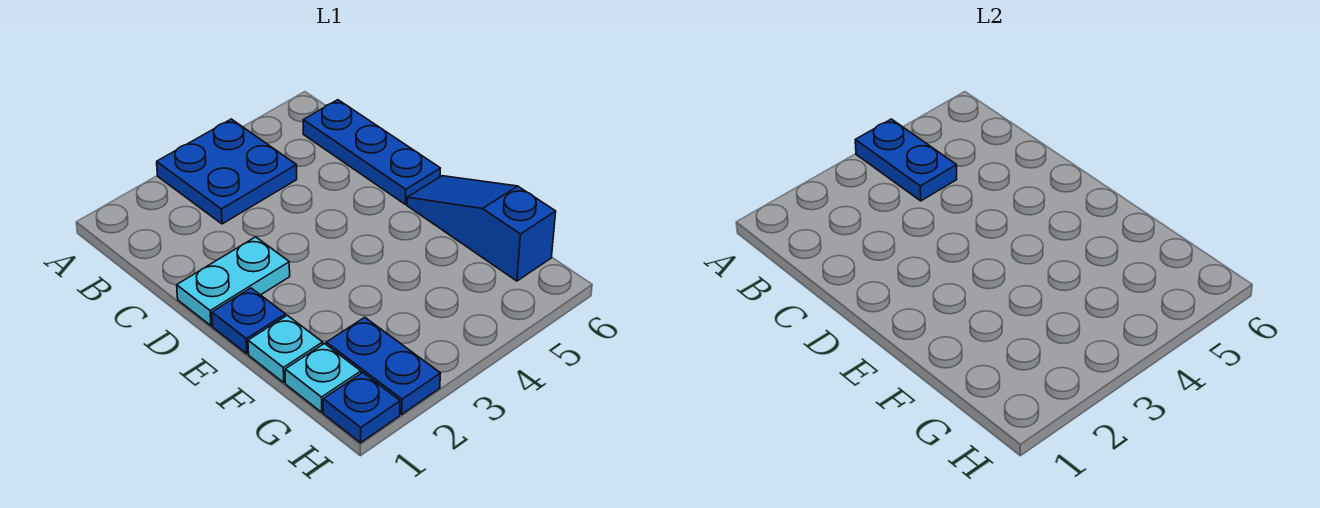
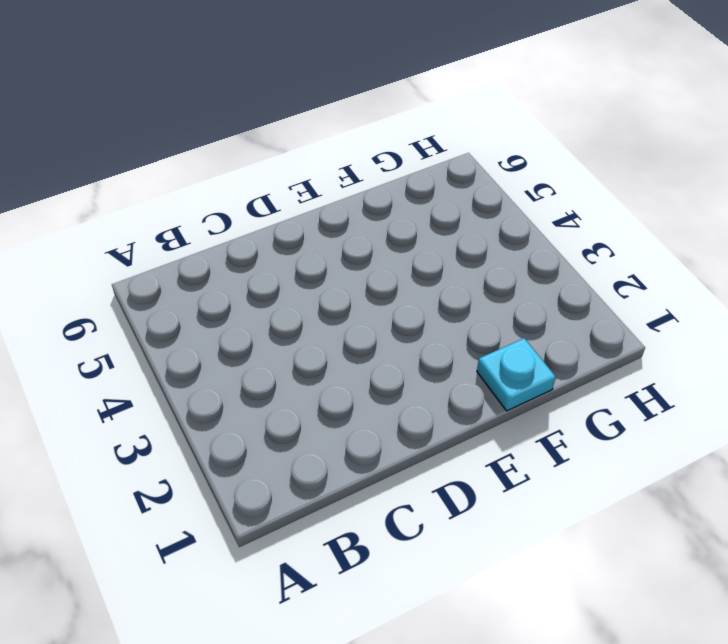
none -> blue 2x2 plate [157,119,297,224]
none -> blue 1x3 plate [303,100,440,204]

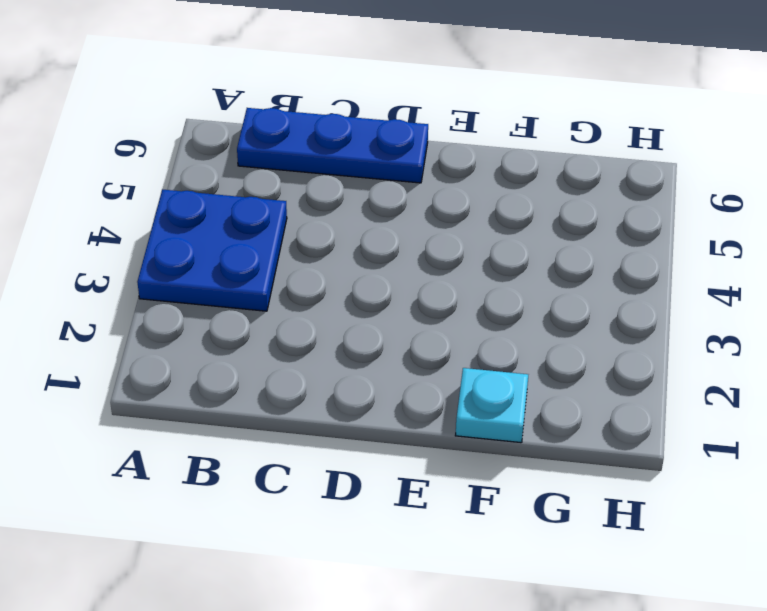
none -> cyan 1x2 plate [177,237,290,326]
none -> blue 1x1 plate [212,288,286,354]

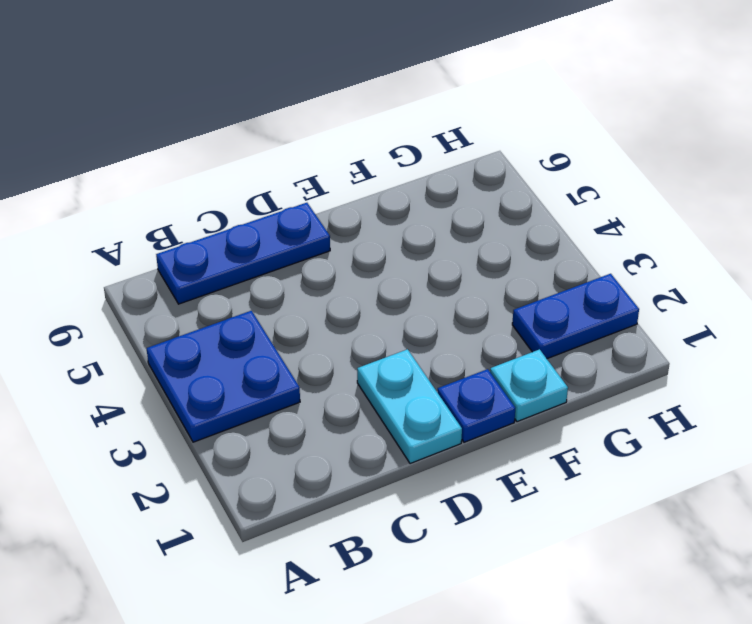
none -> blue 1x3 slope [407,176,556,281]
none -> cyan 1x1 plate [285,344,361,412]

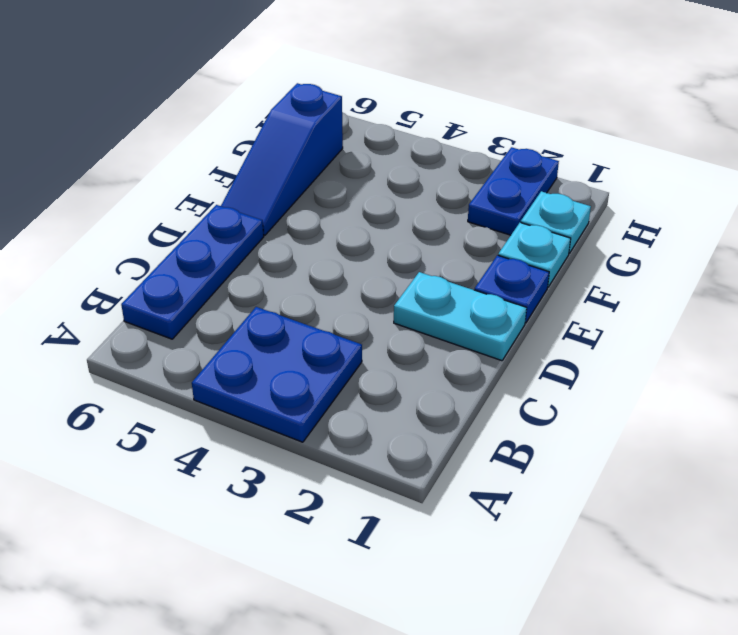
none -> blue 1x1 plate [323,373,400,443]
none -> blue 1x2 plate [855,119,957,201]

